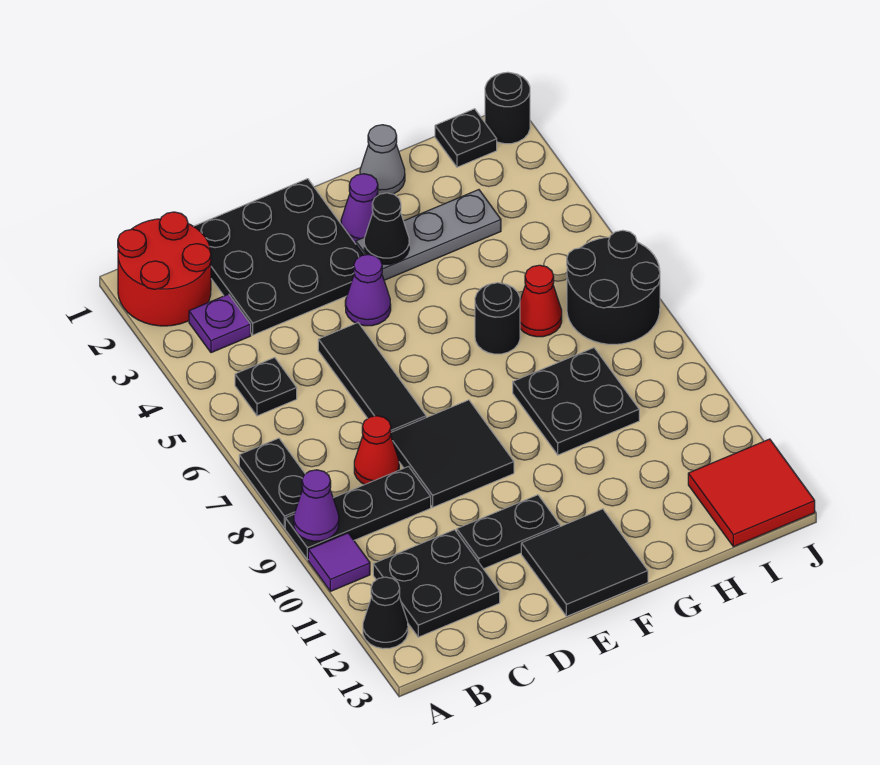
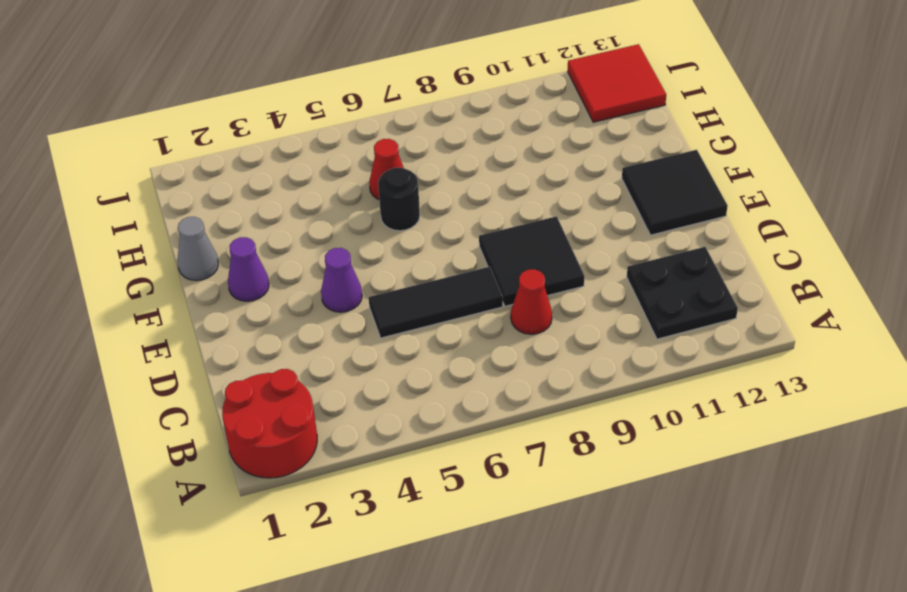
none -> black 1x2 plate [239,438,305,528]
none -> black 1x3 plate [285,467,431,560]
none -> purple 1x1 tile [308,533,370,591]

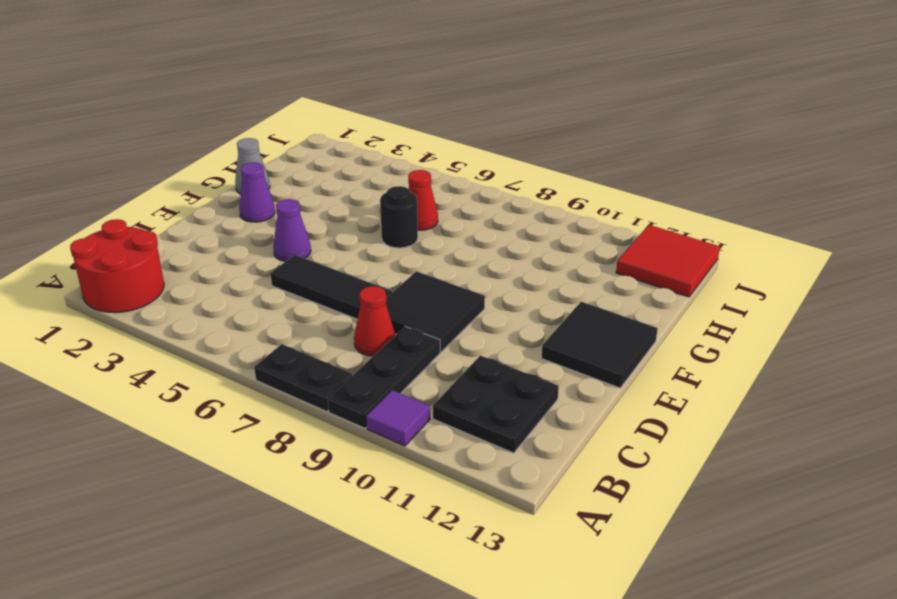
none -> black 1x1 cone [363,577,408,649]
none -> purple 1x1 plate [189,294,251,353]
none -> black 1x1 plate [235,357,297,416]

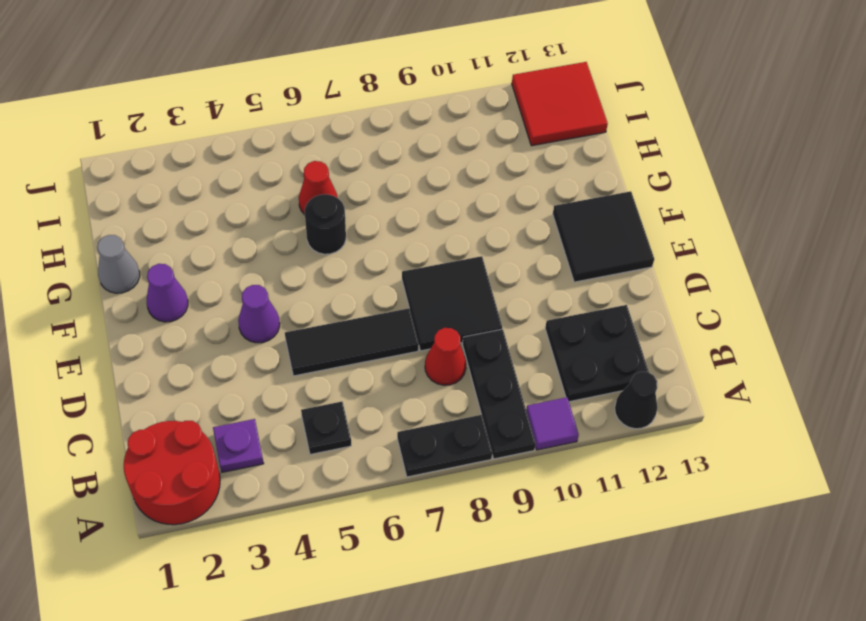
none -> black 3x3 plate [194,179,363,335]
none -> black 1x2 plate [457,495,560,569]
none -> grey 1x3 plate [356,190,501,280]

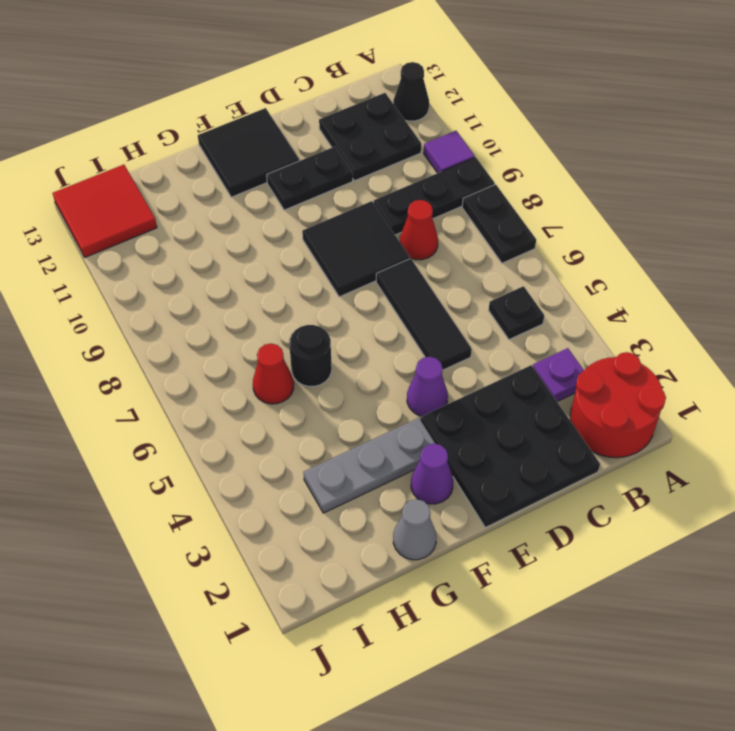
none -> black 2x2 plate [513,348,639,455]
none -> black 1x1 plate [435,109,497,167]
none -> black 2x2 round brick [567,230,660,344]

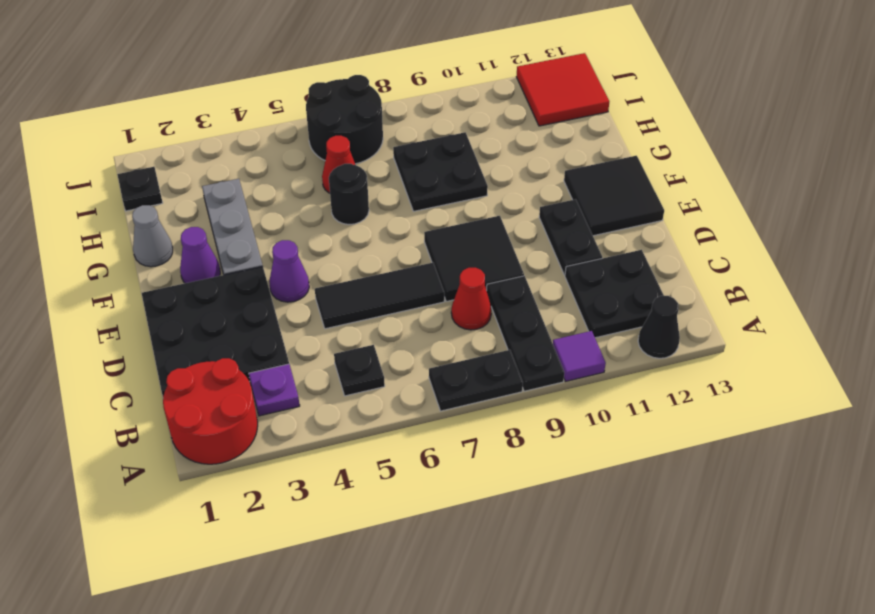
none -> black 1x1 round brick [485,72,530,144]
none -> purple 1x1 cone [294,470,339,541]
none -> black 1x1 cone [364,193,409,264]

